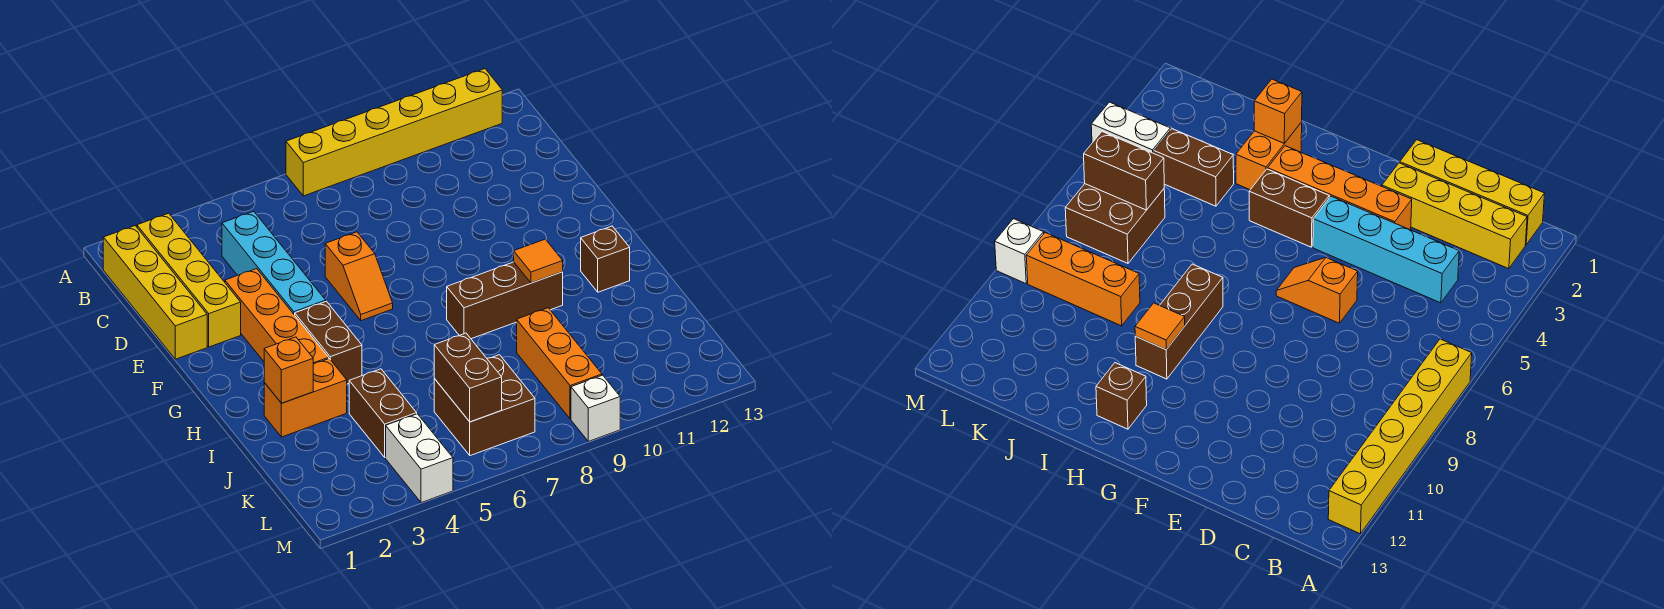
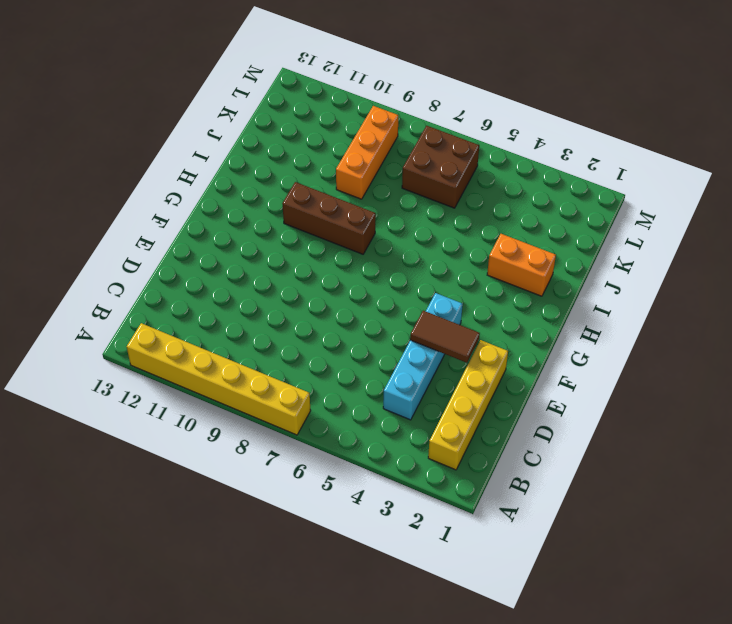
brown 1x2 tile [410,311,480,363] -> none
none -> yellow 1x4 brick [103,226,207,359]
none -> orange 1x4 brick [225,269,329,364]
none -> orange 1x2 slope [325,232,393,321]

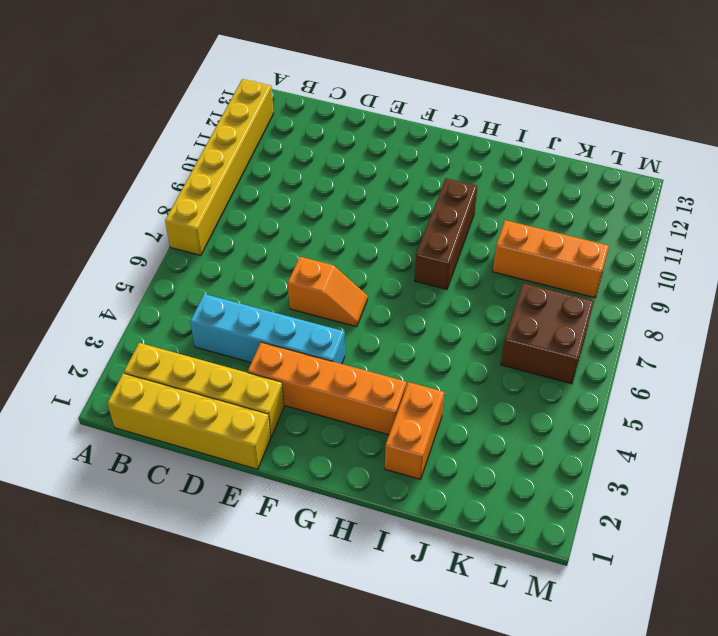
none -> brown 1x2 brick [295,301,362,384]
none -> brown 1x1 brick [581,226,630,292]
none -> brown 1x2 brick [349,369,417,457]

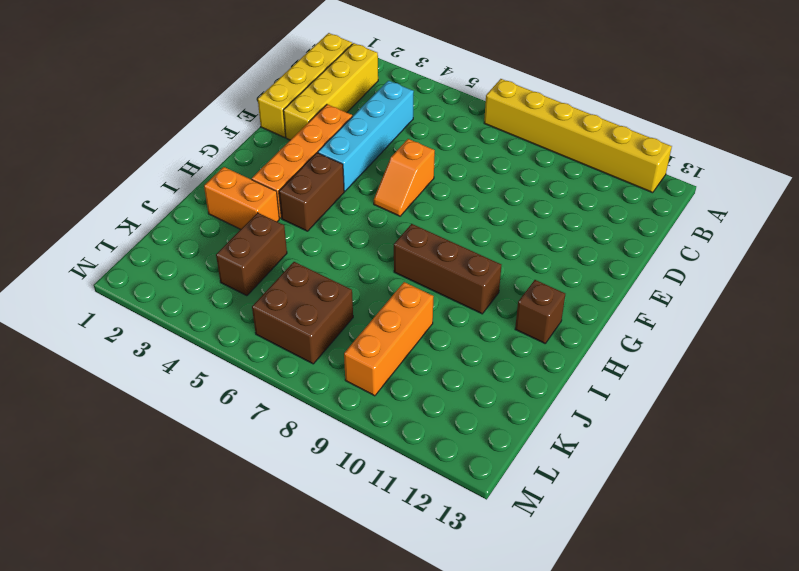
none -> white 1x2 brick [386,414,453,503]
none -> white 1x1 brick [571,375,620,441]
none -> orange 1x1 tile [514,239,563,283]

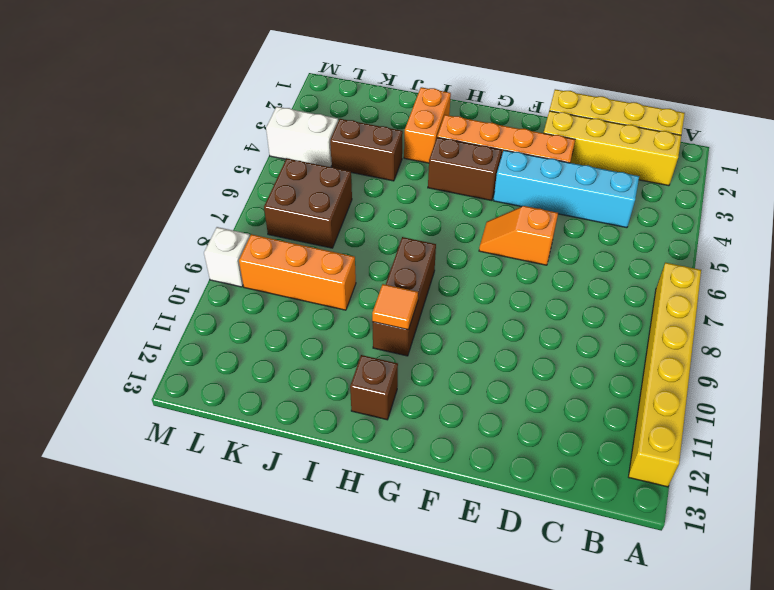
none -> orange 1x1 brick [264,337,313,403]
none -> brown 1x2 brick [434,333,502,422]

